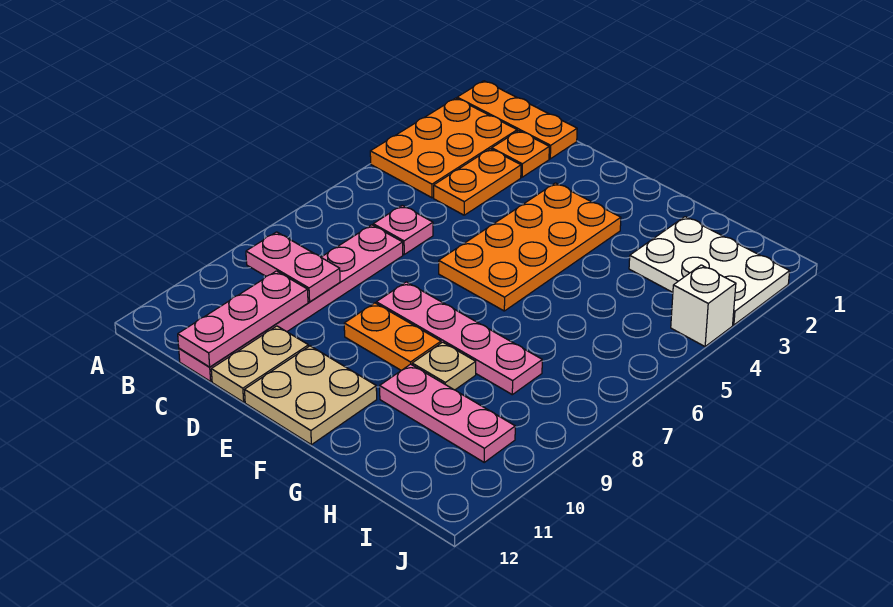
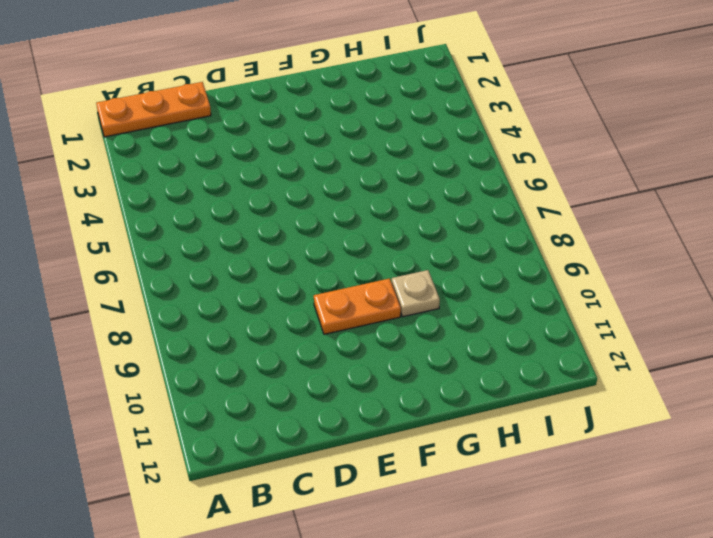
none -> orange 2x3 plate [370,98,517,198]
none -> orange 1x1 plate [492,131,549,177]
none -> orange 1x2 plate [434,149,521,215]

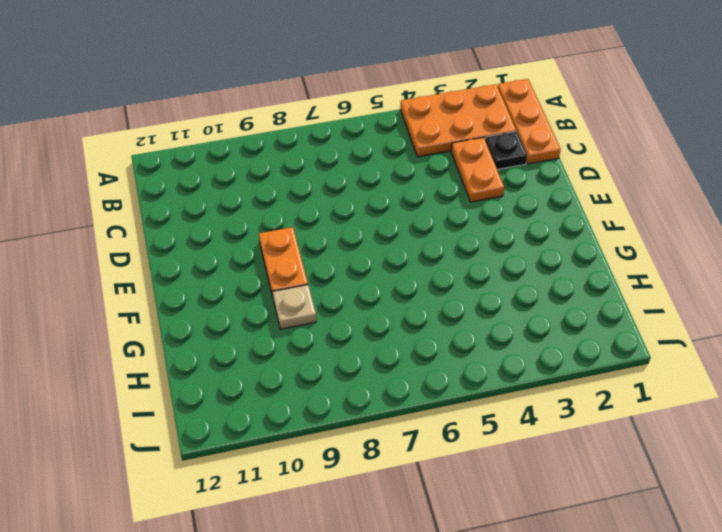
black 1x1 plate [485,131,527,169] -> orange 1x1 plate [492,131,549,177]
orange 1x2 plate [451,137,504,202] -> orange 1x2 plate turned to [434,149,521,215]
none -> pink 1x1 plate [373,205,433,254]
none -> pink 1x6 plate [179,225,403,381]
none -> tan 1x2 plate [211,326,309,402]

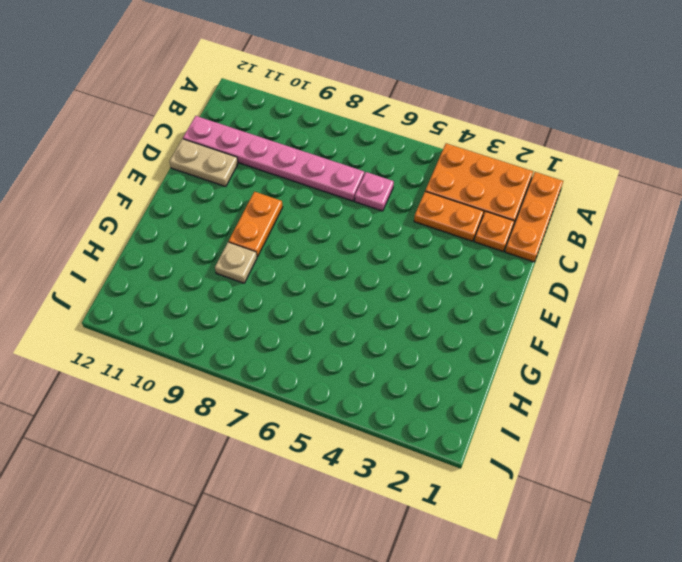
none -> orange 2x4 plate [439,183,621,311]
none -> pink 1x4 plate [376,282,542,395]
none -> tan 2x2 plate [245,346,377,445]

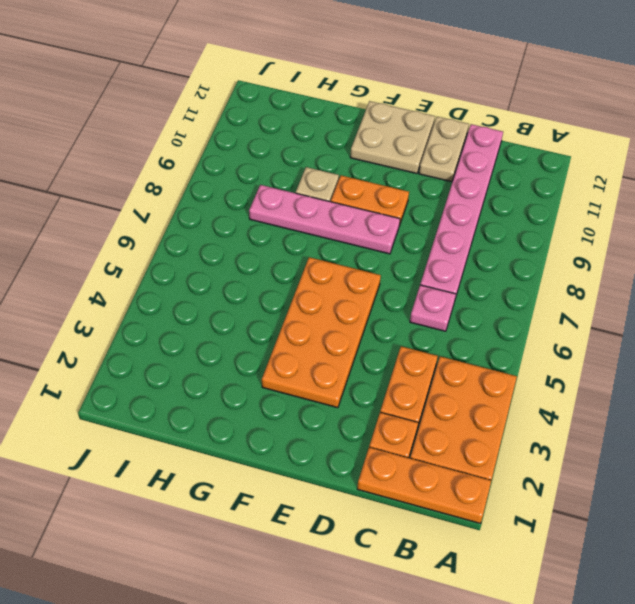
none -> pink 1x3 plate [380,364,515,462]
none -> white 2x3 plate [629,217,790,325]
none -> white 1x1 brick [671,265,736,346]

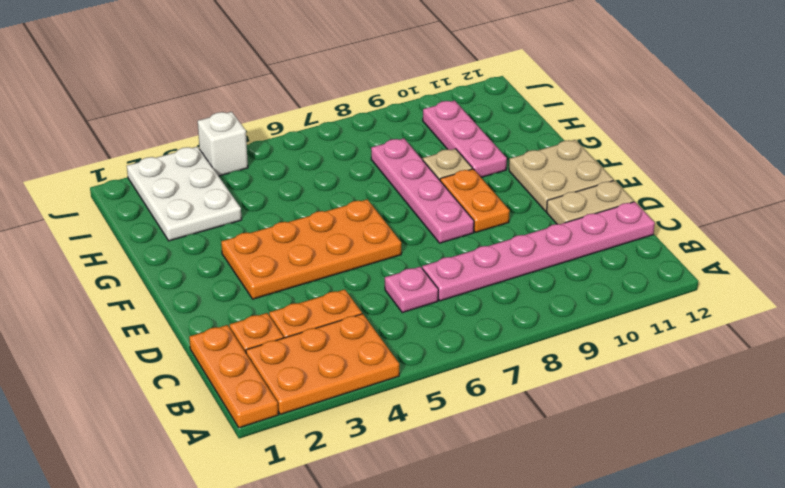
none -> pink 1x2 plate [246,232,340,302]
none -> pink 1x3 plate [178,271,308,367]

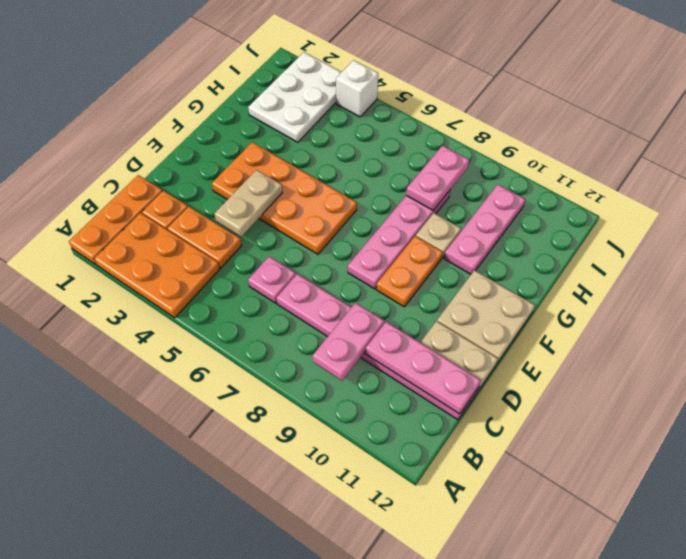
tan 1x2 plate [214,170,283,237] -> none
pink 1x2 plate [406,146,469,210] -> none

